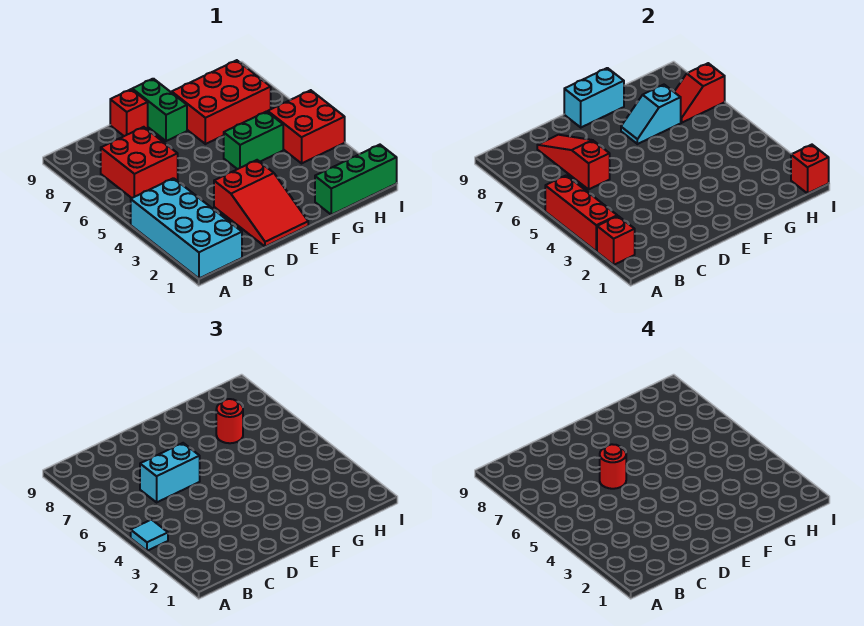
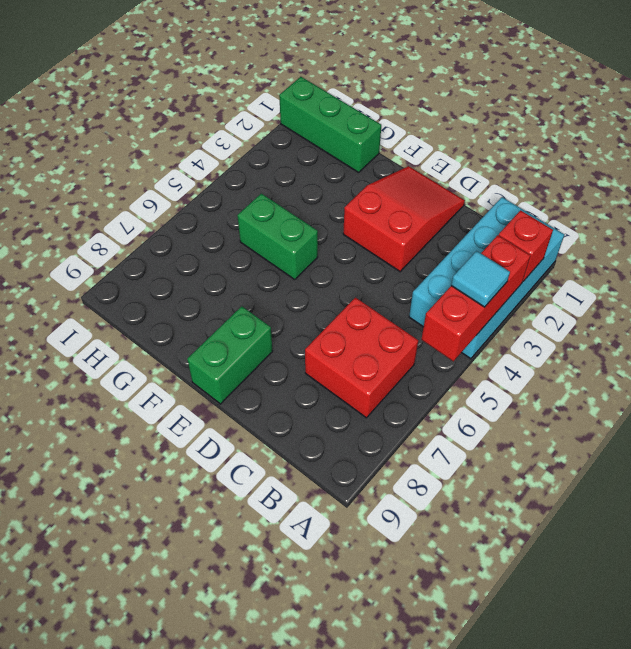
none -> red 1x1 brick [110,89,148,136]
none -> red 2x3 brick [172,60,271,144]
none -> red 2x2 brick [268,90,345,163]

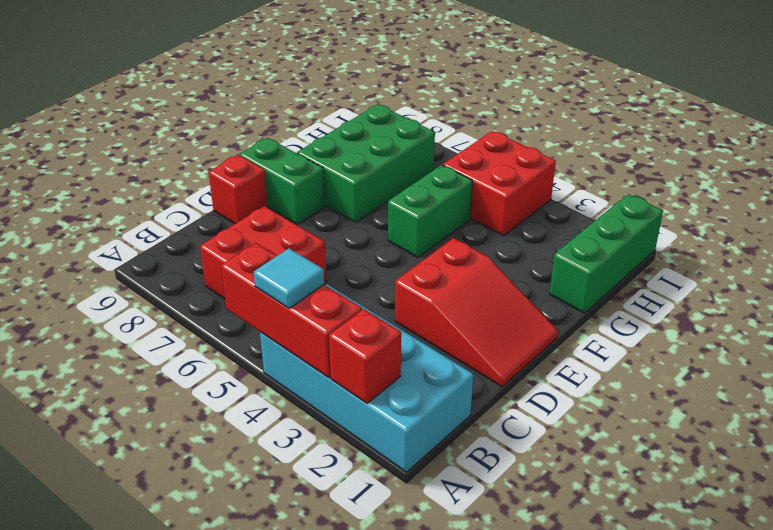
green 2x3 brick [297,104,435,222] -> red 2x3 brick [172,60,271,144]
none -> red 1x3 slope [537,135,610,189]
none -> cyan 1x2 brick [564,68,624,127]
none -> cyan 1x2 slope [621,85,681,144]

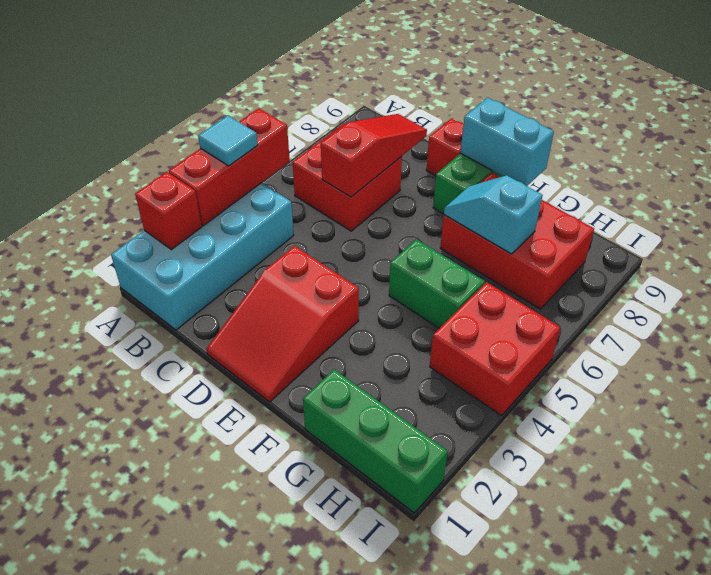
none -> red 1x2 slope [674,63,725,123]
none -> red 1x1 brick [791,145,829,193]
none -> cyan 1x2 brick [140,443,200,502]

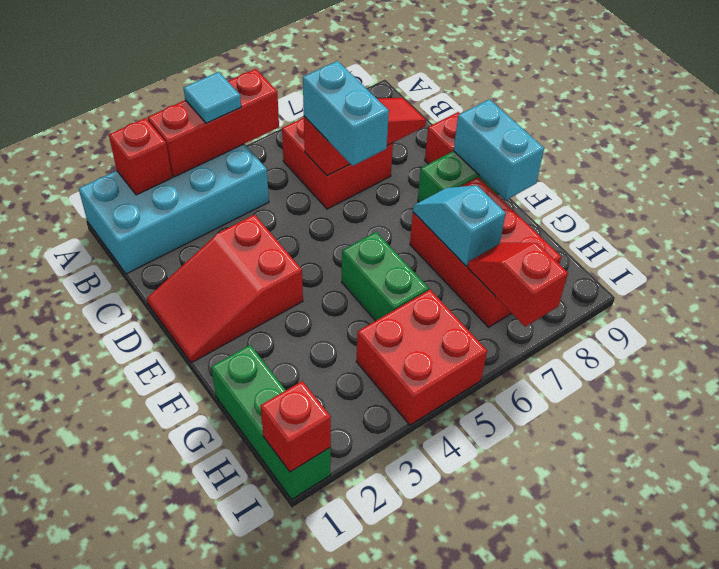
none -> red 1x1 round brick [216,399,243,443]
none -> red 1x1 round brick [600,444,626,489]

